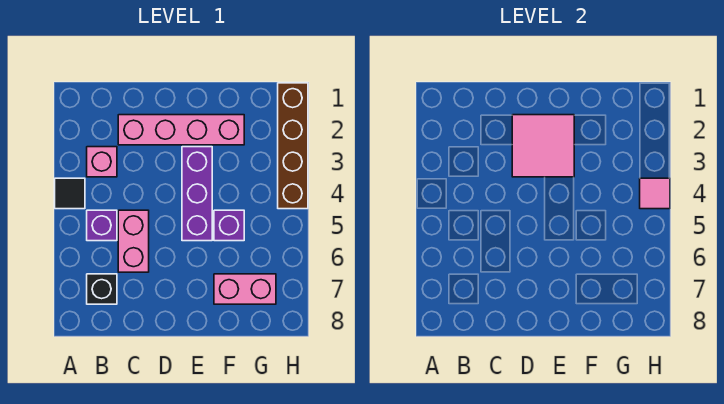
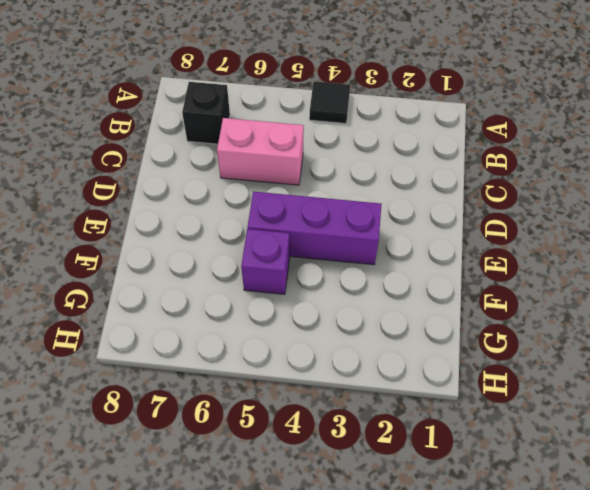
none -> pink 1x1 brick [87,147,117,177]
none -> purple 1x1 brick [87,210,117,241]
none -> pink 1x4 brick [118,115,244,145]

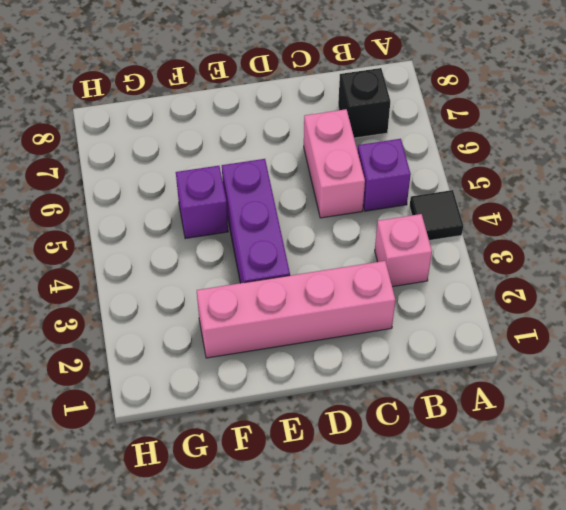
none -> pink 1x2 brick [214,274,276,304]
none -> brown 1x4 brick [278,83,308,209]
none -> pink 2x2 tile [512,115,574,177]

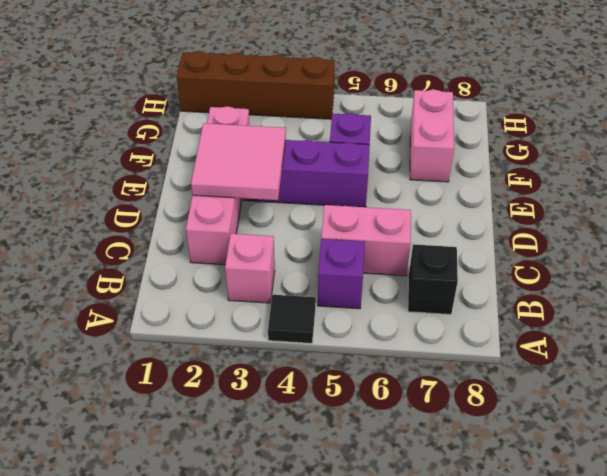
none -> pink 1x1 tile [640,178,670,209]

